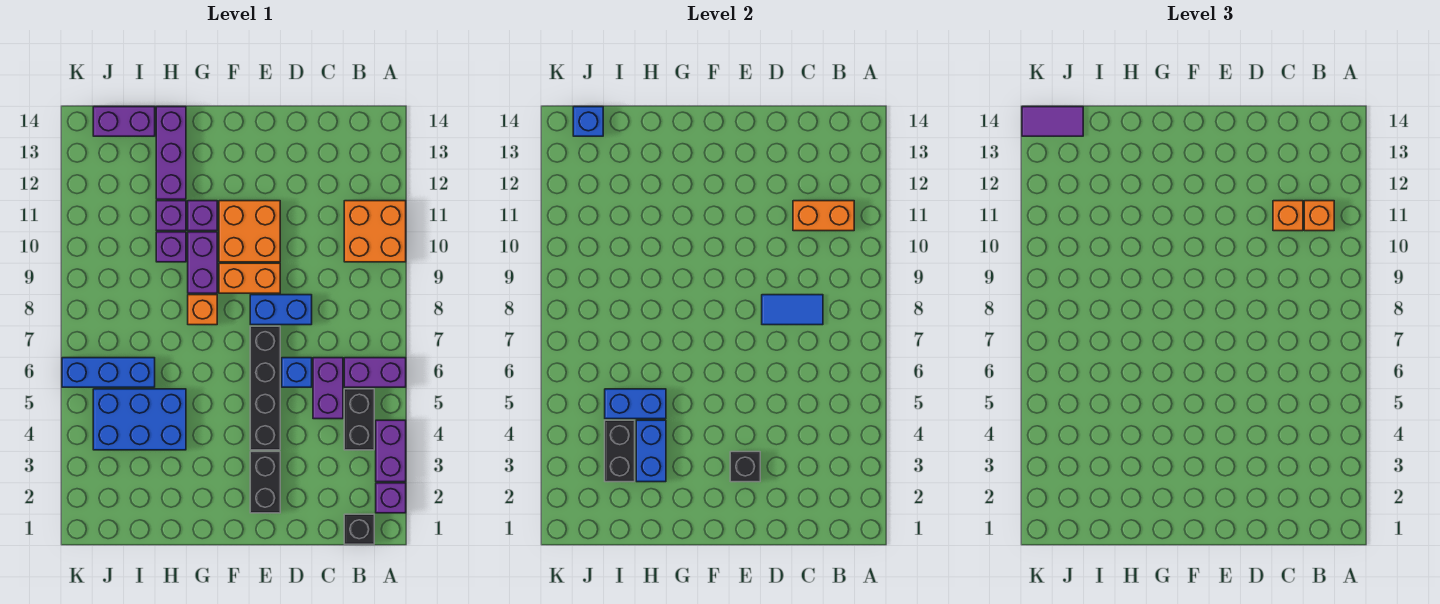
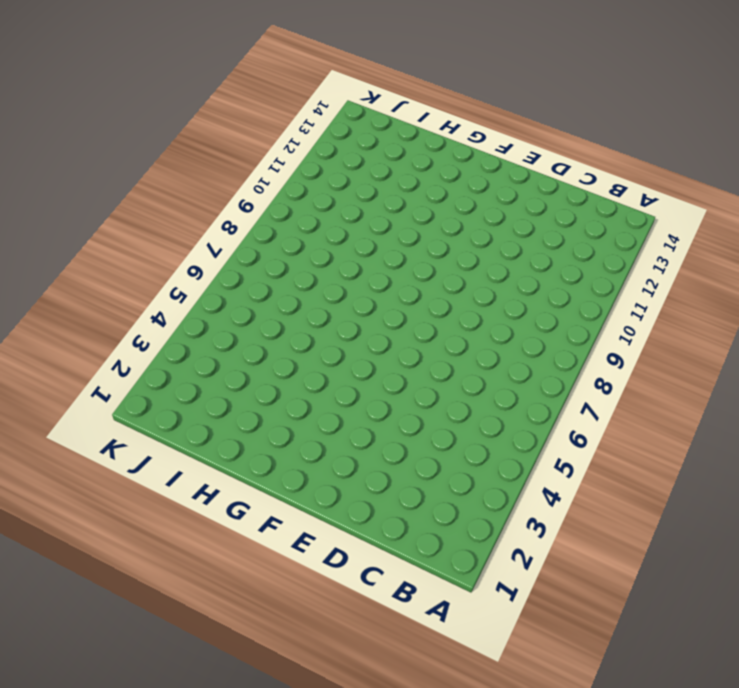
none -> purple 1x1 brick [376,483,406,513]
none -> purple 1x2 brick [376,420,406,482]
none -> purple 1x2 brick [344,358,406,387]
none -> orange 2x2 brick [344,201,406,262]

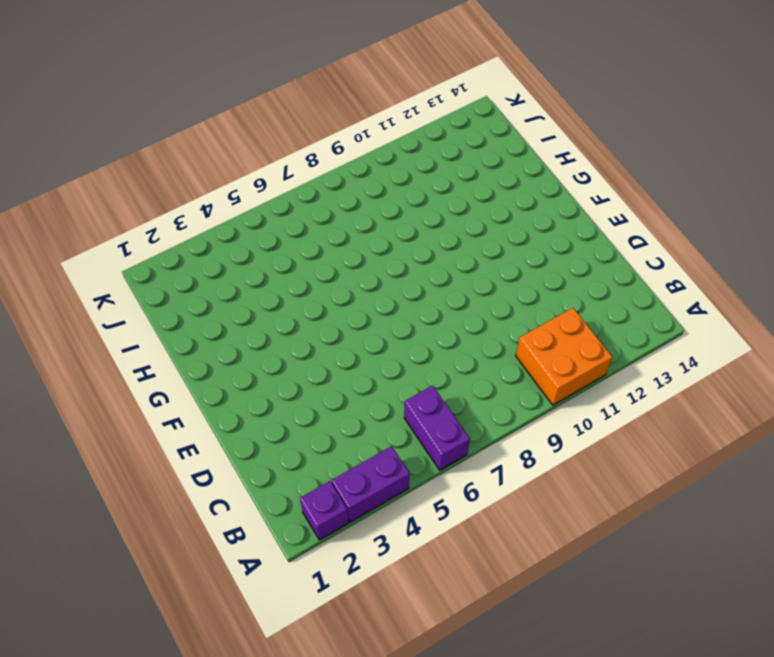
none -> black 1x1 brick [344,514,374,544]
none -> black 1x2 brick [344,389,374,450]
none -> purple 1x2 brick [313,358,343,419]
none -> blue 1x1 brick [282,358,312,387]

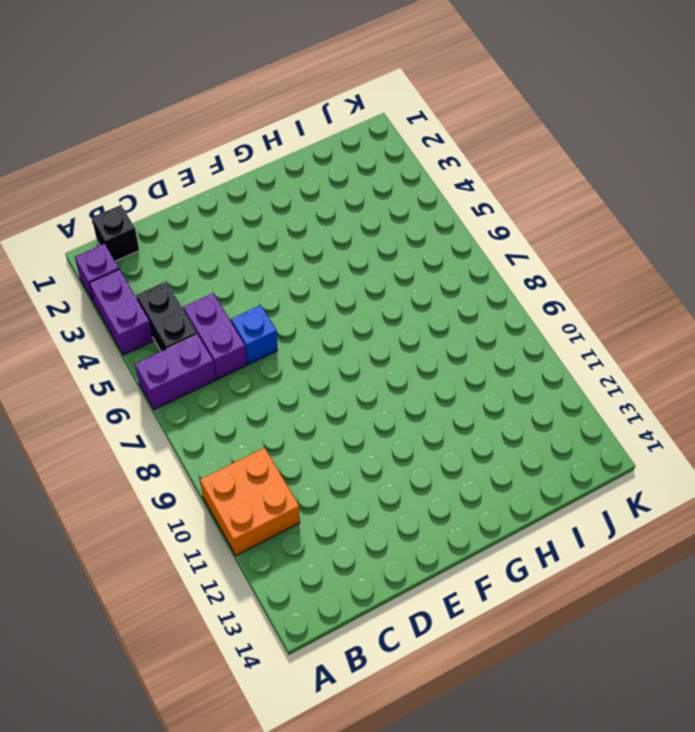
none -> blue 1x2 brick [250,295,312,325]
none -> black 1x2 brick [250,452,280,513]
none -> black 1x4 brick [250,326,280,450]
none -> orange 1x2 brick [219,263,280,293]

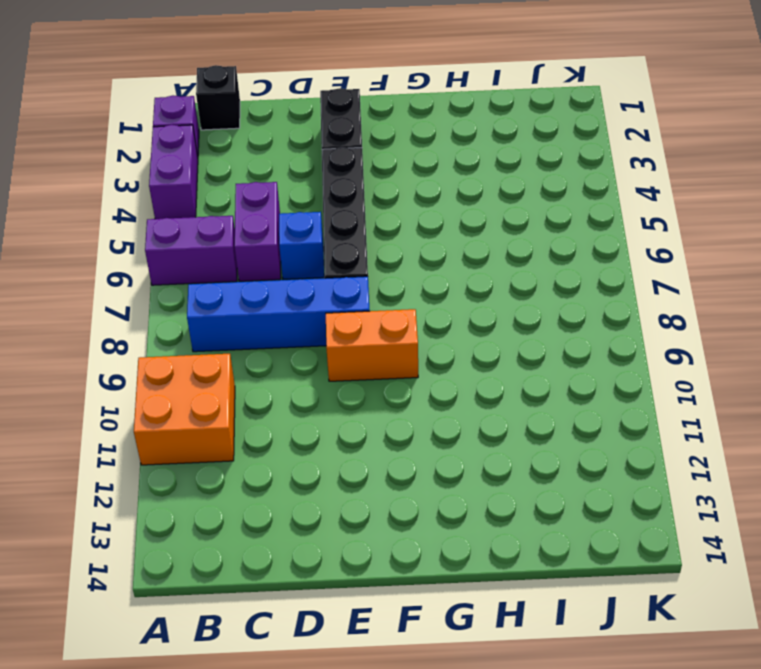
blue 1x4 brick [187,276,370,352] -> blue 1x2 brick [250,295,312,325]
none -> black 1x2 brick [344,389,374,450]
none -> orange 2x2 brick [219,201,280,262]
none -> orange 1x1 brick [188,295,217,325]
none -> purple 1x2 brick [188,232,217,293]

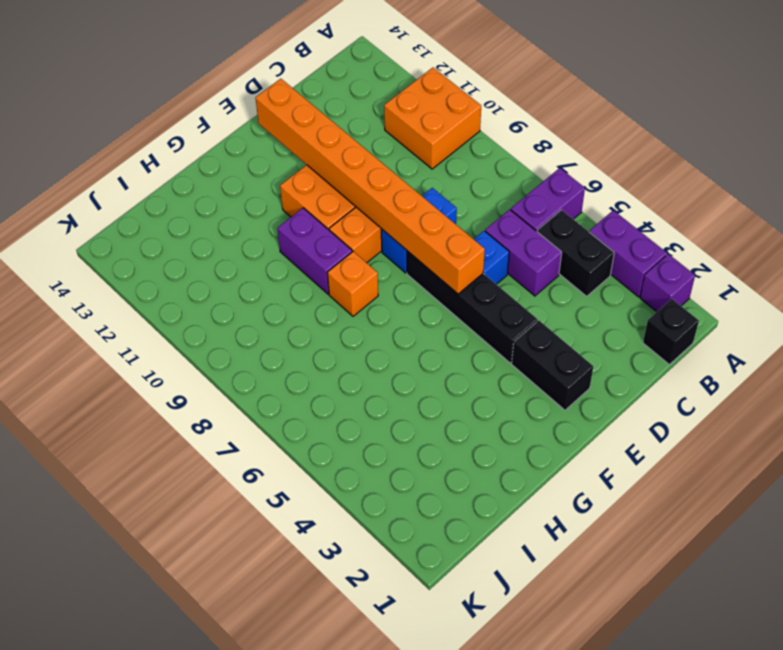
orange 1x8 brick [256,79,485,294] -> none
none -> purple 1x1 brick [188,201,217,231]
none -> blue 2x3 brick [93,389,186,450]
none -> purple 1x1 brick [156,232,186,262]
none -> purple 1x1 brick [156,201,186,231]

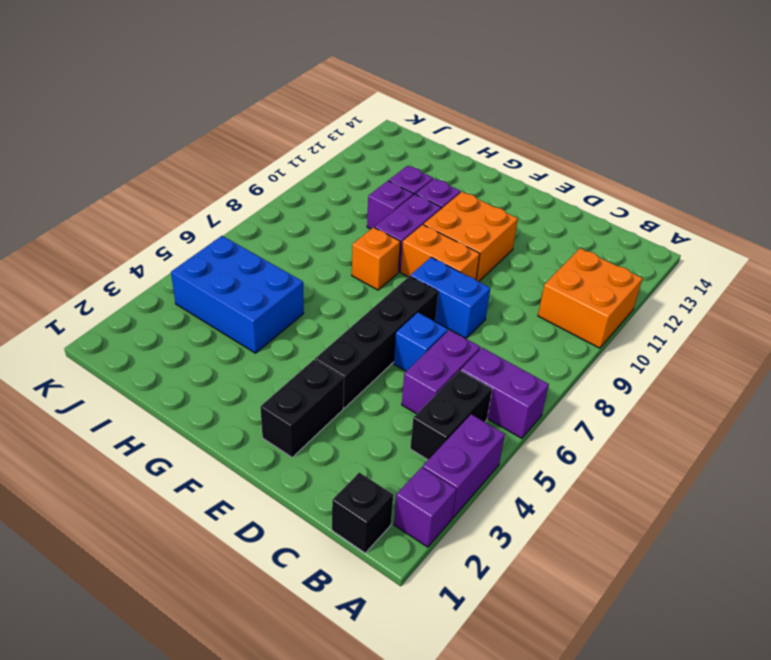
none -> purple 1x3 brick [156,107,186,199]
none -> blue 1x3 brick [62,358,155,387]
none -> purple 1x2 brick [93,107,155,136]
none -> orange 1x2 brick [793,201,854,231]

